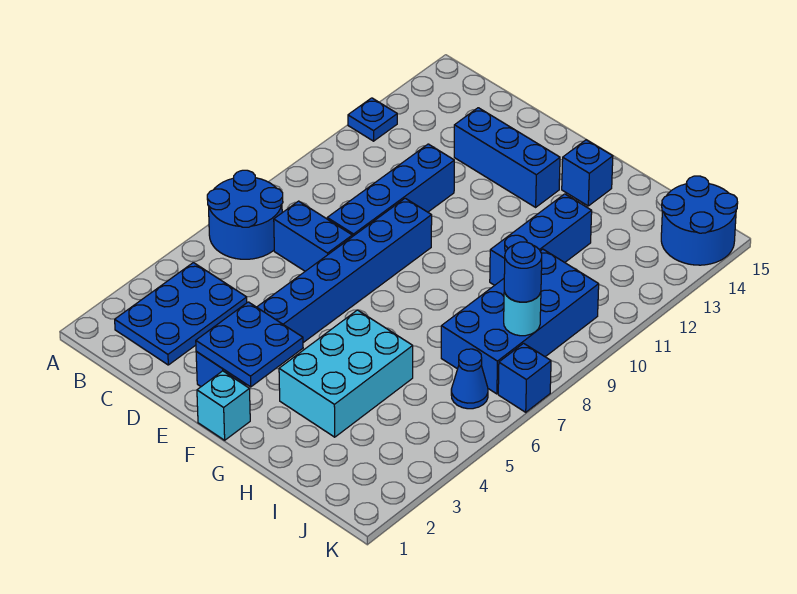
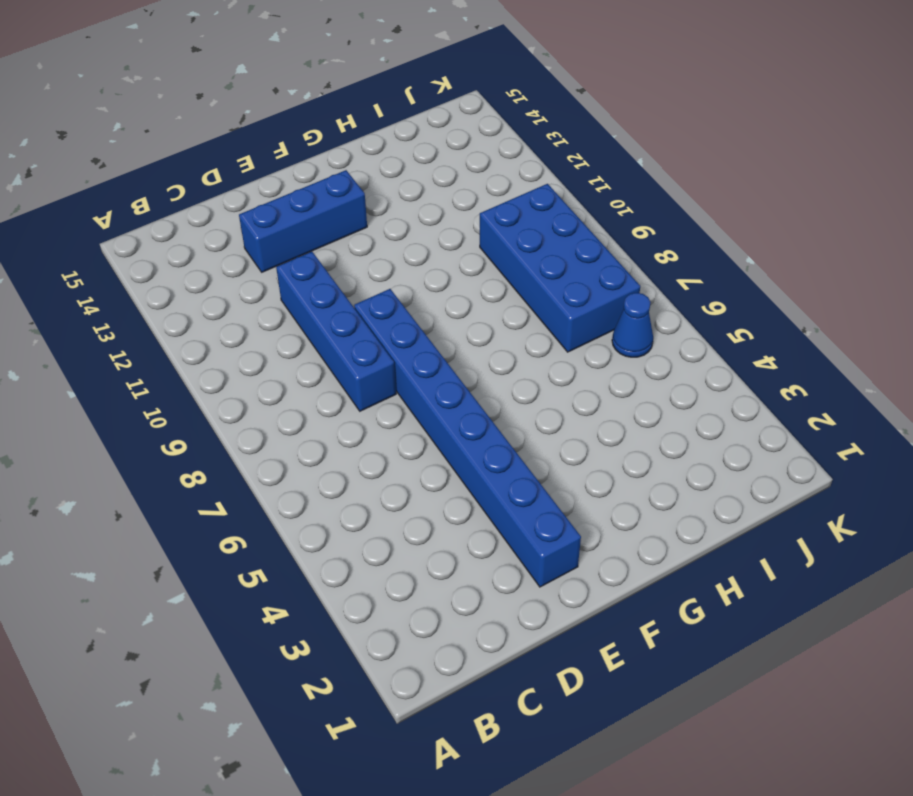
none -> blue 2x2 round brick [207,170,283,259]
none -> blue 1x1 plate [348,98,397,141]
none -> blue 2x3 plate [115,263,247,365]

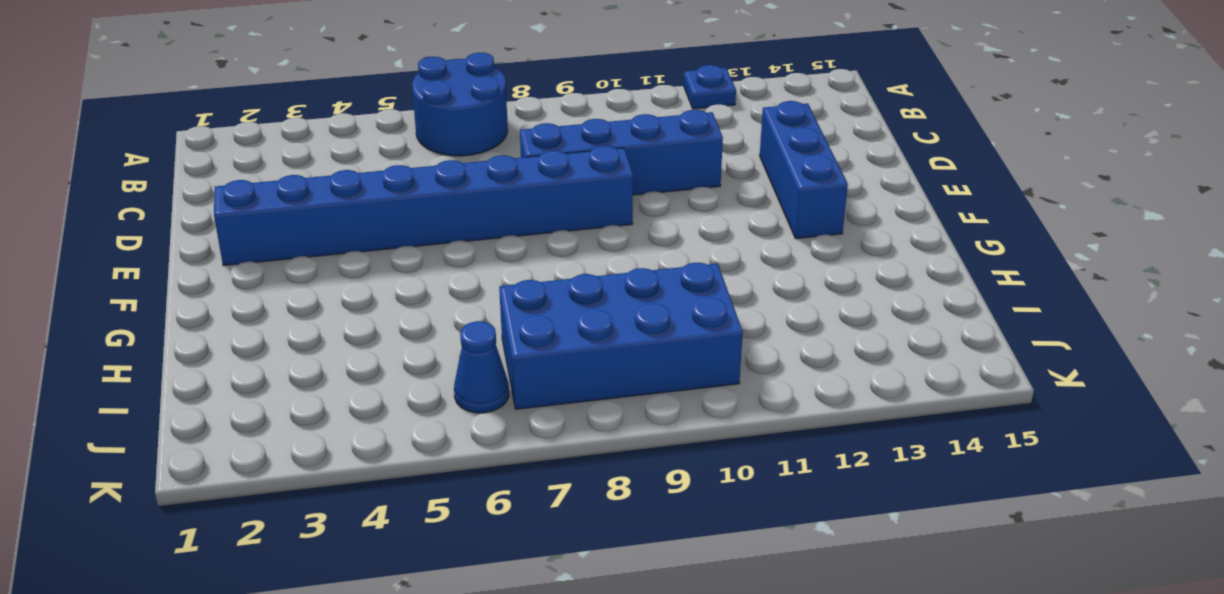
none -> blue 2x3 plate [115,263,247,365]
none -> blue 1x2 brick [274,201,352,271]
none -> cyan 1x1 brick [197,371,250,440]

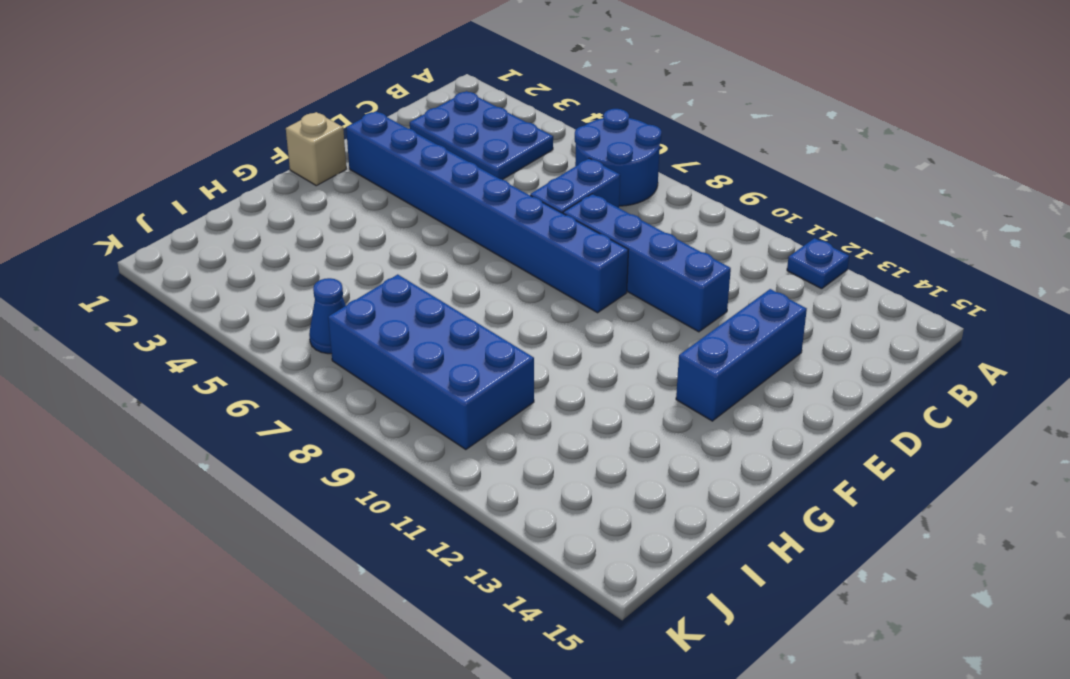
tan 1x1 brick [286,112,346,186] -> cyan 1x1 brick [197,371,250,440]
none -> cyan 2x3 brick [279,310,413,437]
none -> blue 1x1 brick [562,140,613,206]
none -> blue 1x3 brick [490,194,592,285]

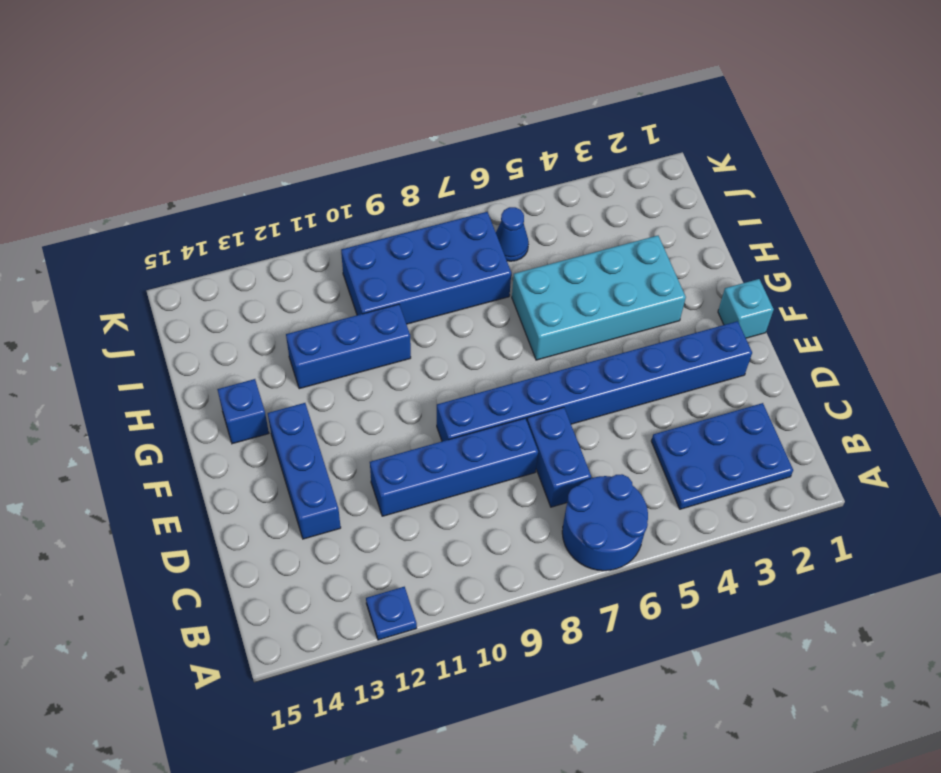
cyan 2x4 brick [512,236,686,360] -> cyan 2x3 brick [279,310,413,437]
none -> blue 2x2 round brick [661,176,738,265]
none -> blue 1x1 brick [498,343,551,412]
none -> blue 2x2 plate [196,302,303,387]

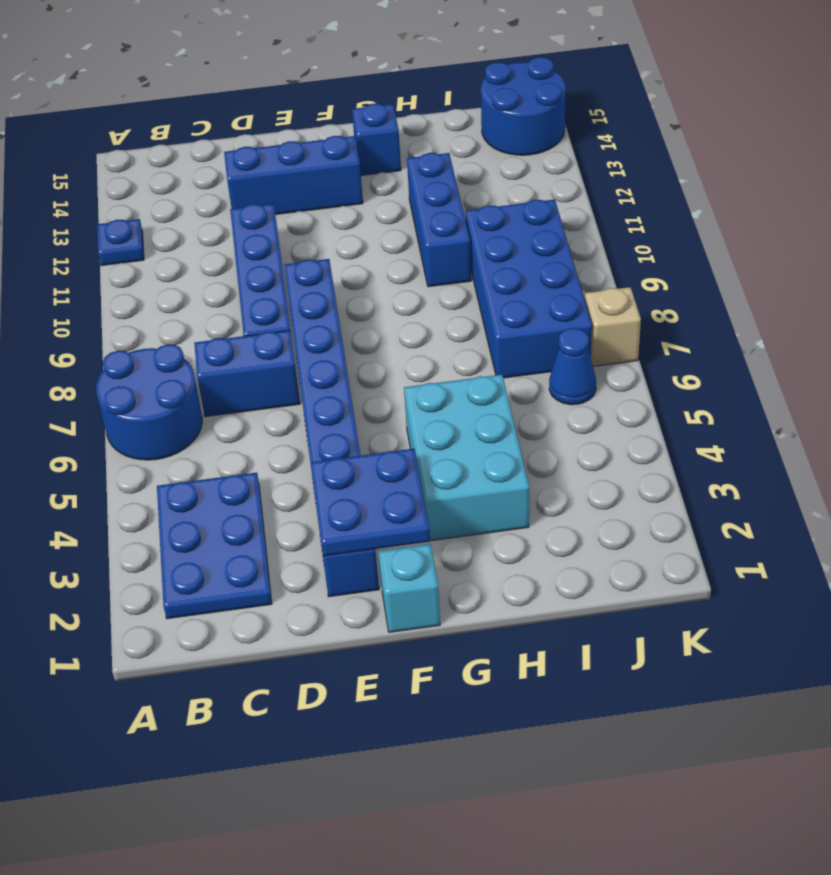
tan 1x1 brick [585,287,641,366] -> blue 1x1 brick [498,343,551,412]
none -> cyan 1x1 round brick [504,292,541,336]
none -> blue 1x1 round brick [504,242,542,302]

